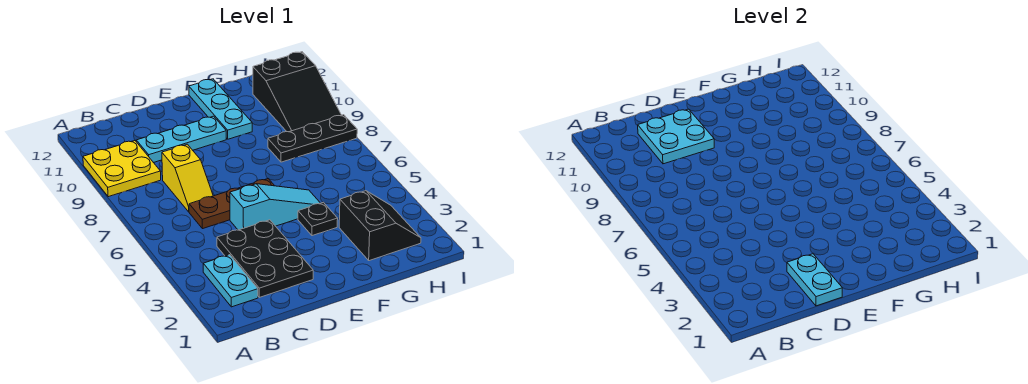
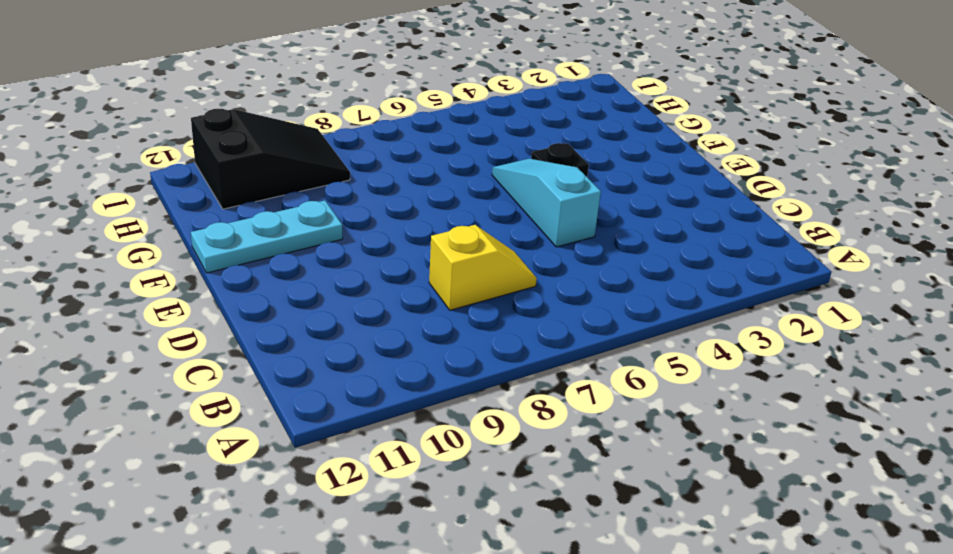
none -> yellow 2x2 plate [83,141,161,197]
none -> cyan 1x2 plate [203,255,258,307]
none -> black 2x3 plate [217,220,313,297]

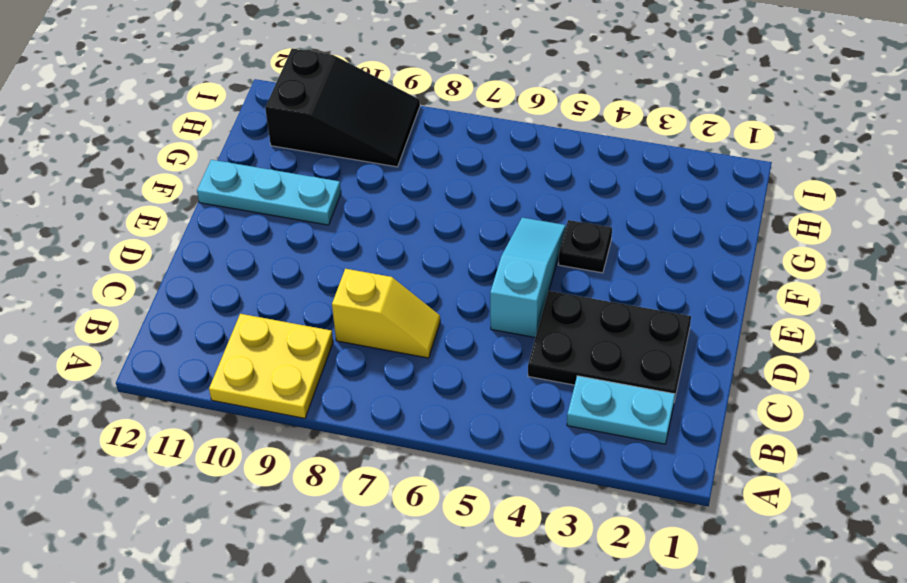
none -> brown 1x3 plate [189,179,274,229]
none -> cyan 1x3 plate [136,116,226,163]
none -> black 2x2 slope [339,191,421,261]

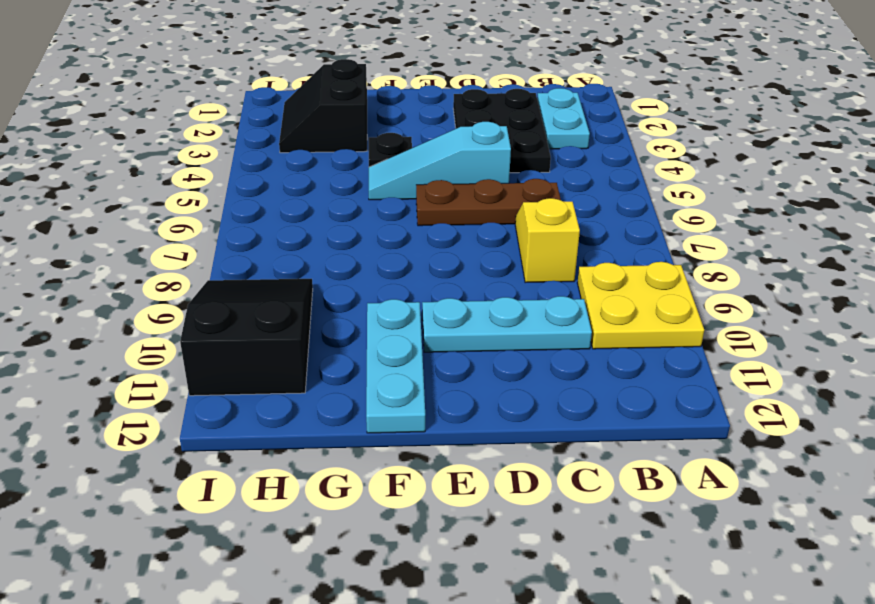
none -> black 1x3 plate [268,115,357,162]
none -> cyan 2x2 plate [638,109,714,164]
none -> cyan 1x2 plate [787,254,842,306]

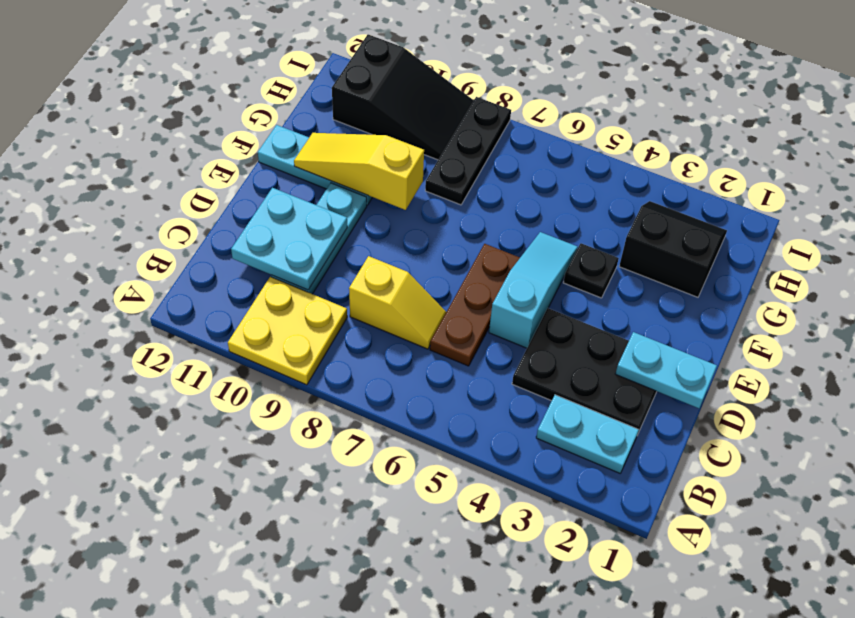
yellow 1x3 slope [294,133,424,210] -> none

